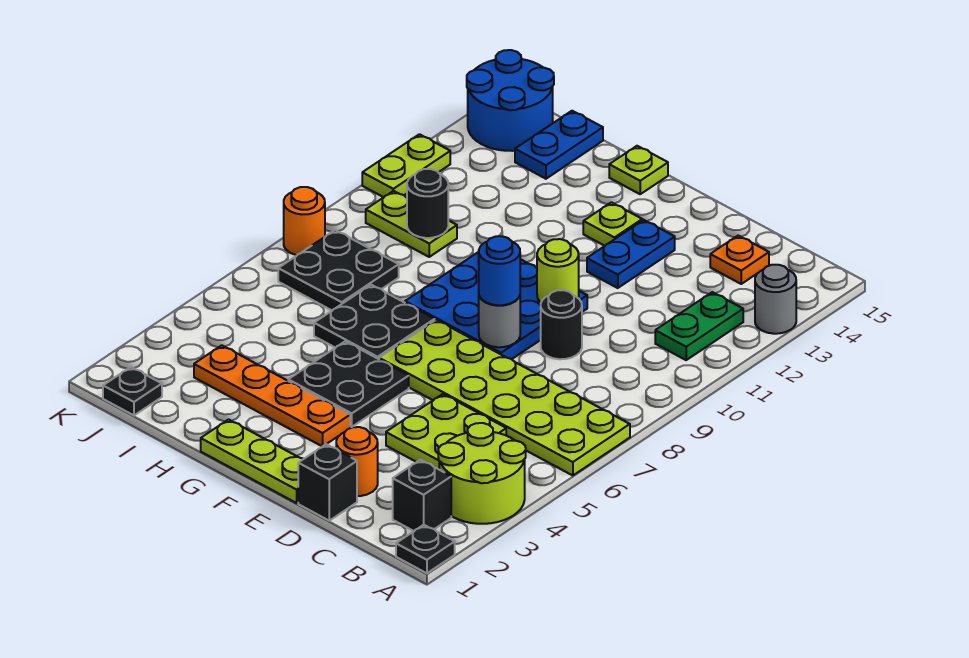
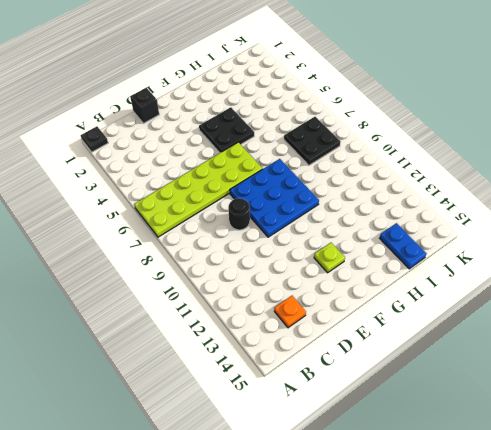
none -> lime 2x2 round brick [438,423,526,524]
none -> grey 1x1 round brick [755,265,796,334]
none -> black 1x1 brick [393,460,451,531]
none -> green 1x2 plate [655,292,743,360]

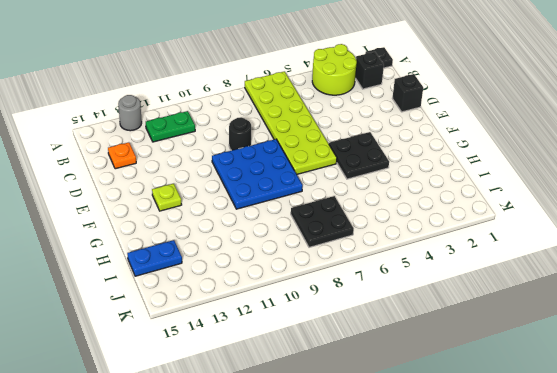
none -> lime 2x2 plate [386,394,506,469]
none -> orange 1x1 round brick [336,427,378,496]
none -> lime 1x3 plate [201,420,303,503]
none -> blue 1x2 plate [587,220,675,288]

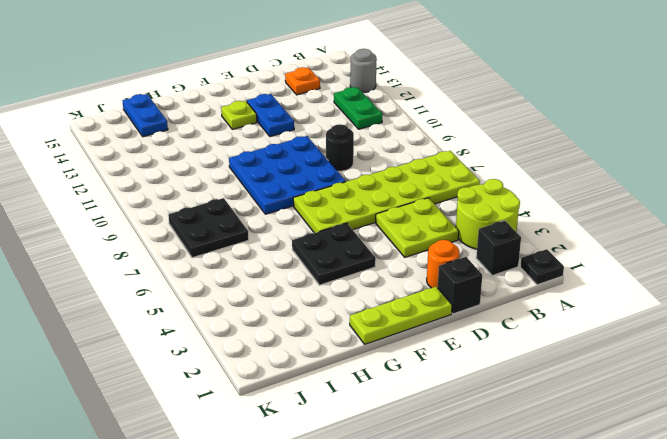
none -> orange 1x4 plate [194,345,350,446]
none -> black 2x2 plate [314,285,435,359]
none -> lime 1x1 plate [609,146,668,194]
none -> lime 1x2 plate [366,191,457,257]

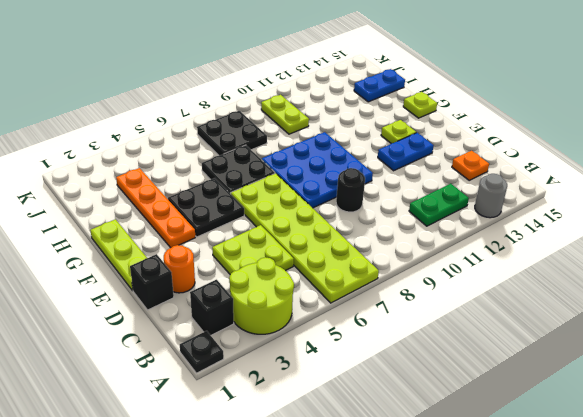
none -> black 1x1 plate [103,367,162,415]
none -> blue 2x2 round brick [467,50,554,151]
none -> orange 1x1 round brick [284,187,325,255]
none -> lime 1x2 plate [362,134,450,197]

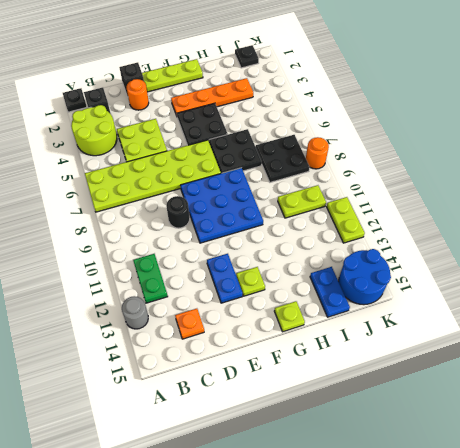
none -> grey 1x1 round brick [479,296,520,347]
none -> lime 1x1 round brick [537,239,579,302]
none -> black 1x1 round brick [407,169,448,238]
none -> blue 1x1 round brick [479,236,520,305]

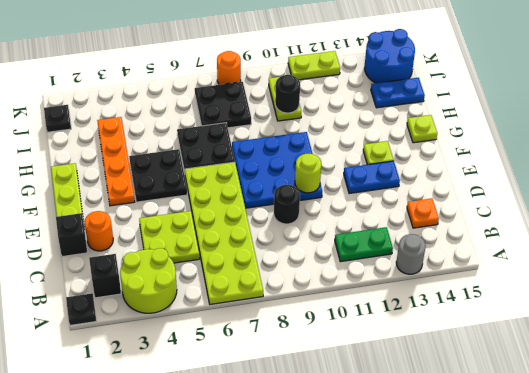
none -> grey 1x1 round brick [479,296,520,347]
none -> blue 1x1 round brick [479,236,520,305]

